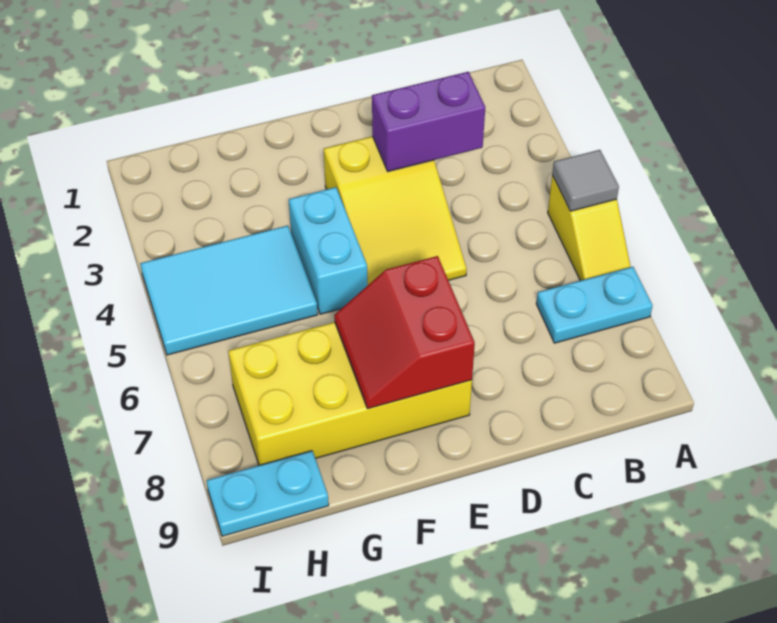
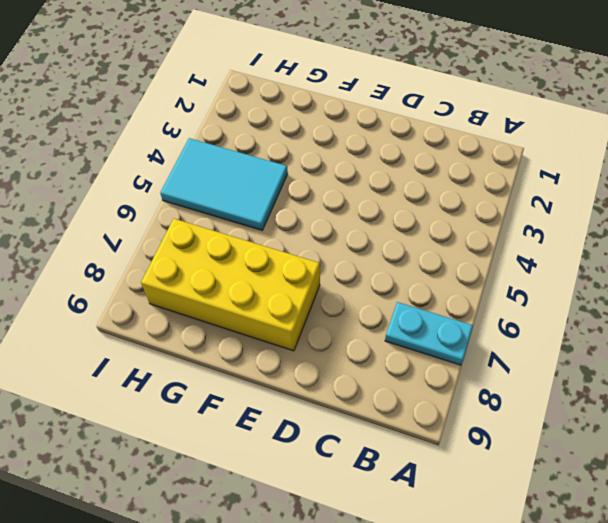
none -> yellow 1x2 slope [548,175,631,281]
none -> yellow 2x3 slope [324,136,467,286]

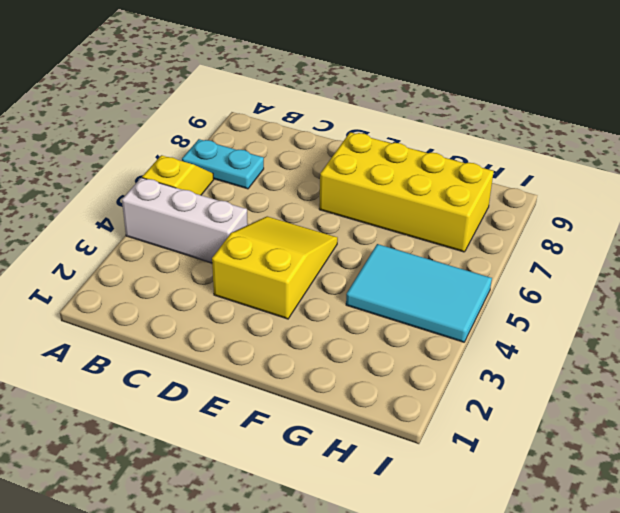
white 1x3 brick [122,178,248,263] -> none
none -> cyan 1x2 brick [289,187,367,314]
none -> cyan 1x2 plate [206,451,329,536]

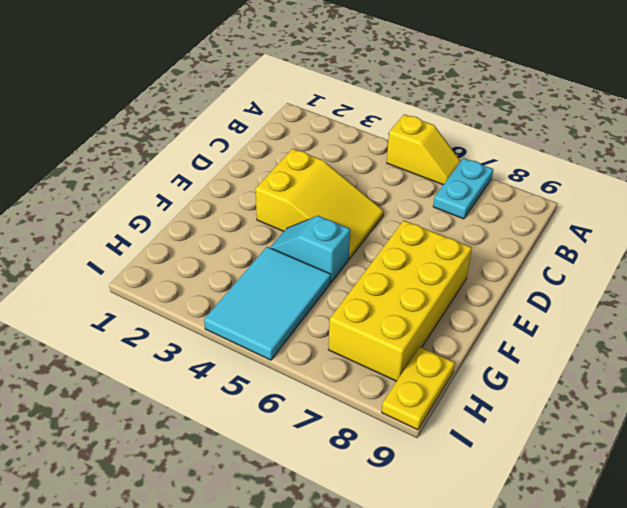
cyan 1x2 slope [270,216,350,282] -> cyan 1x2 brick [289,187,367,314]
yellow 1x2 plate [382,347,455,430] -> cyan 1x2 plate [206,451,329,536]
none -> grey 1x1 tile [552,150,619,211]
none -> purple 1x2 brick [372,72,485,171]

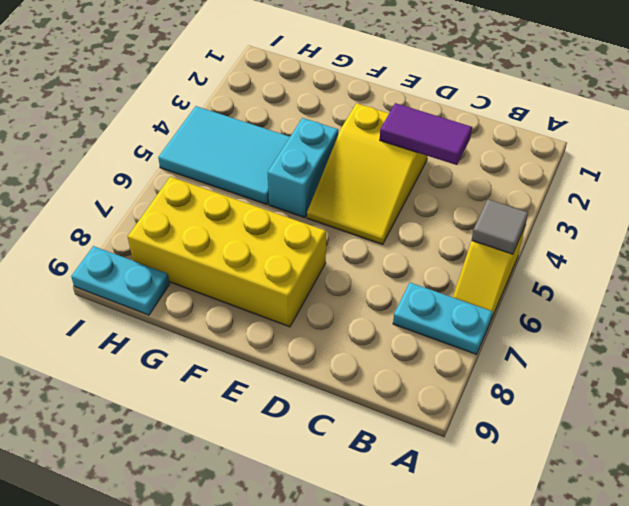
purple 1x2 tile [380,103,472,165] -> purple 1x2 brick [372,72,485,171]
none -> red 2x2 slope [334,256,475,409]

